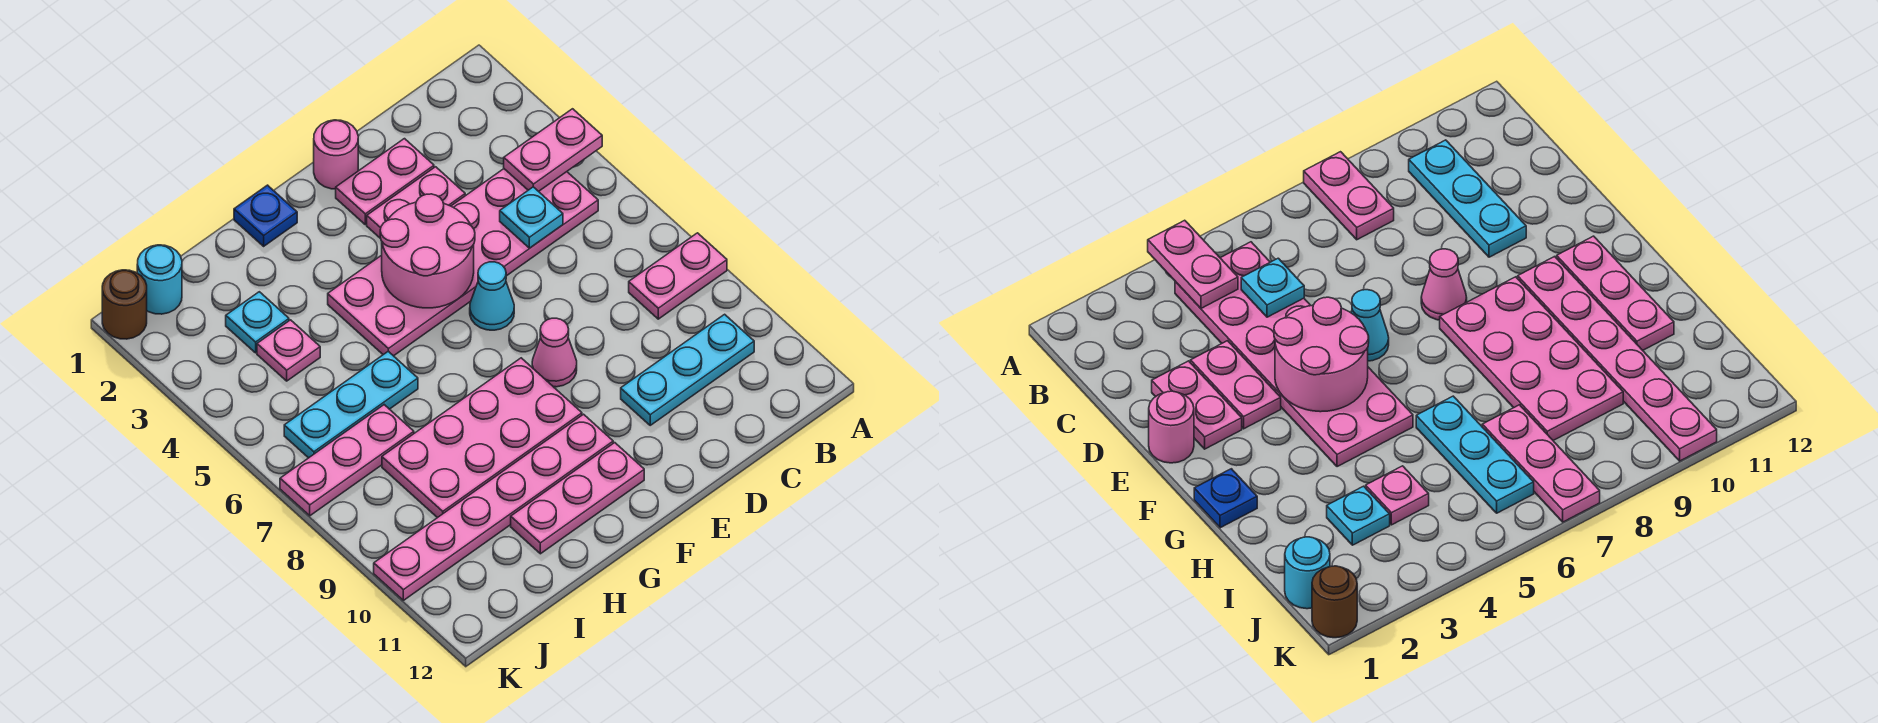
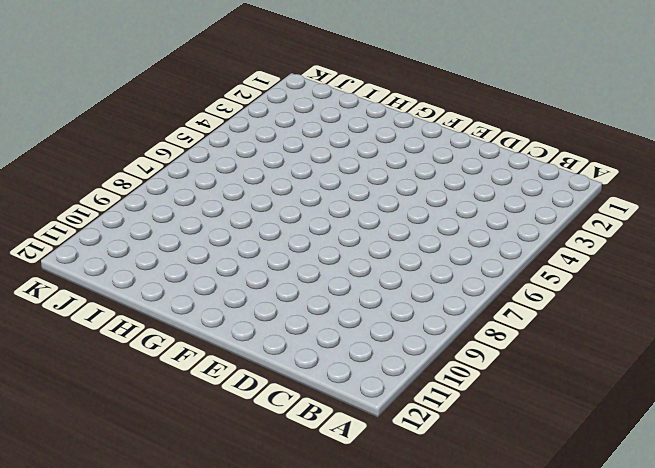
none -> pink 1x2 plate [629,233,727,319]
none -> pink 2x6 plate [328,169,598,356]
none -> cyan 1x3 plate [621,314,754,425]

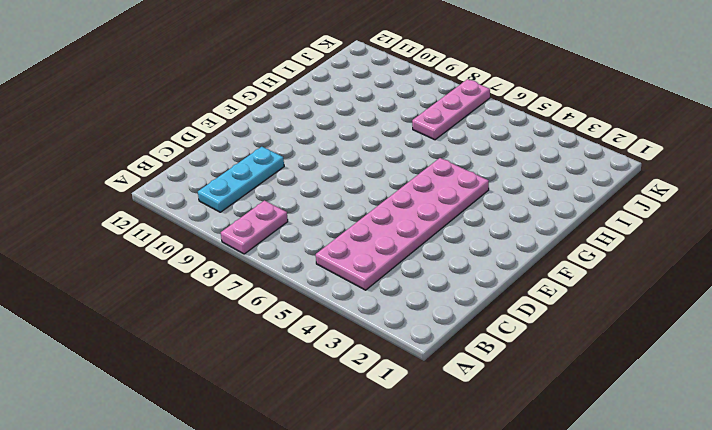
none -> pink 1x2 plate [336,139,434,225]
none -> pink 1x2 plate [367,167,465,239]
none -> pink 1x1 round brick [314,120,358,189]

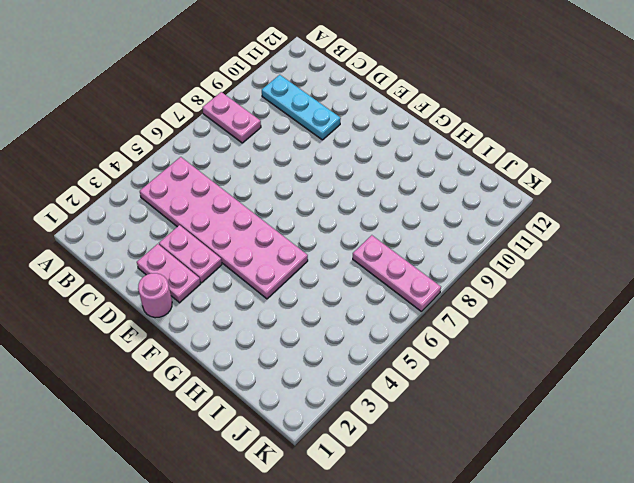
none -> cyan 1x1 cone [470,262,514,330]
none -> pink 1x1 cone [532,318,577,387]
none -> pink 2x4 plate [382,358,582,518]

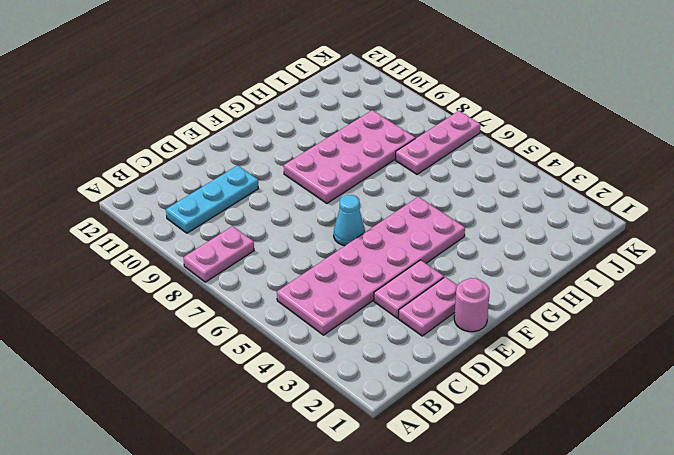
none -> pink 1x1 cone [532,318,577,387]
none -> pink 1x6 plate [374,414,613,600]
none -> pink 1x3 plate [511,443,644,554]

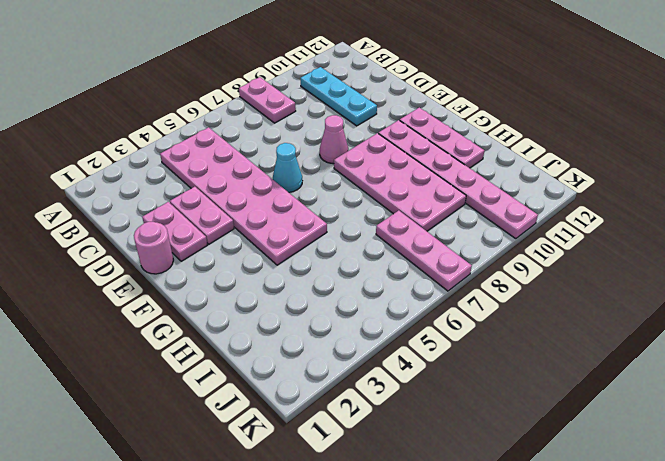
none -> blue 1x1 plate [234,185,297,246]
none -> cyan 1x3 plate [284,351,418,458]
none -> cyan 1x1 plate [226,292,289,353]

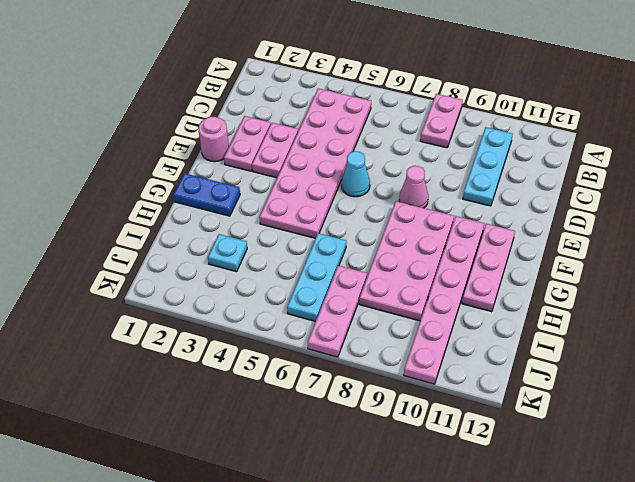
blue 1x2 plate [174,173,240,216] -> blue 1x1 plate [234,185,297,246]
none -> pink 1x1 plate [257,320,320,381]
none -> cyan 1x1 round brick [137,245,182,314]
none -> brown 1x1 round brick [102,270,147,339]

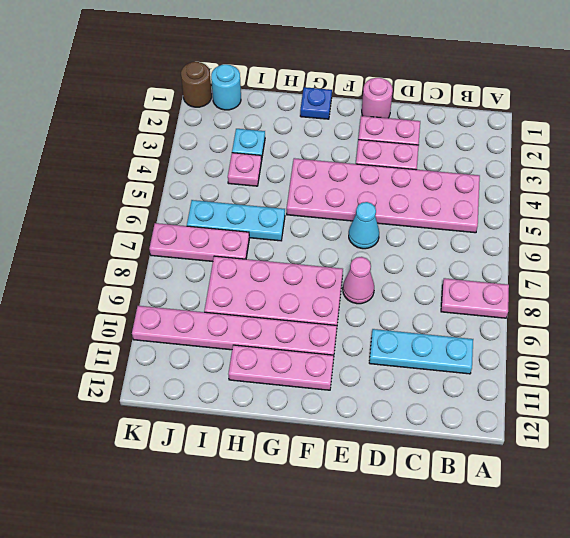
none -> pink 1x2 plate [504,109,602,191]
none -> cyan 1x1 plate [500,187,563,248]
none -> pink 2x2 round brick [380,194,475,308]

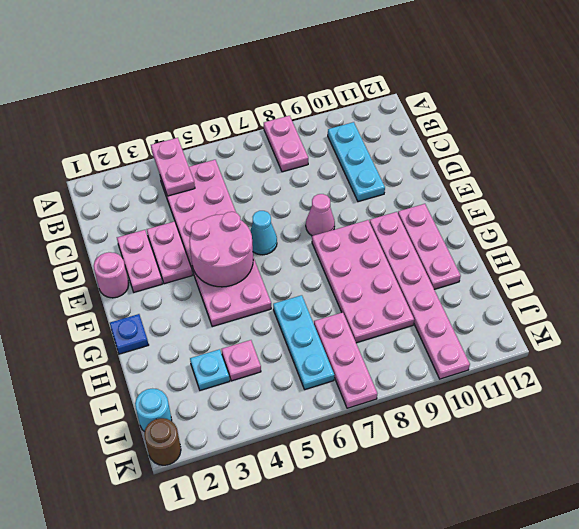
none -> cyan 1x1 plate [500,187,563,248]

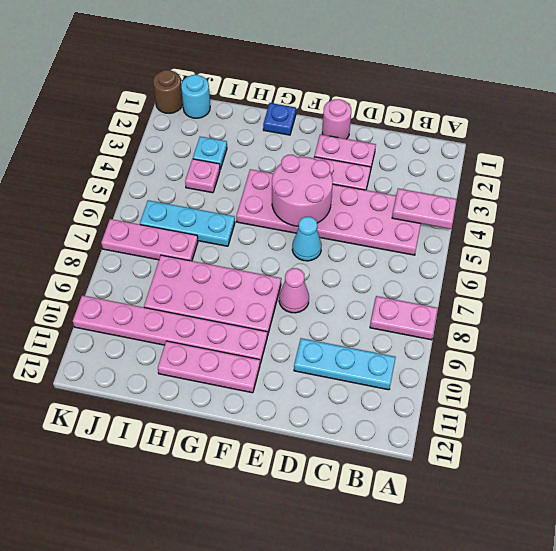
none -> cyan 1x1 plate [500,187,563,248]

